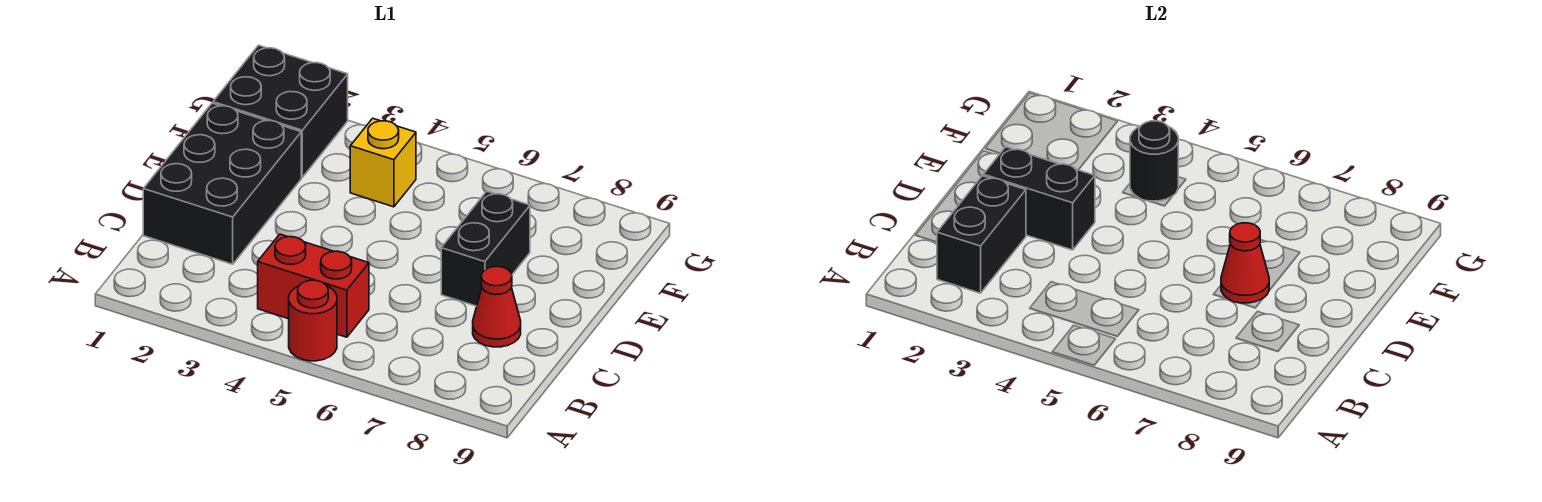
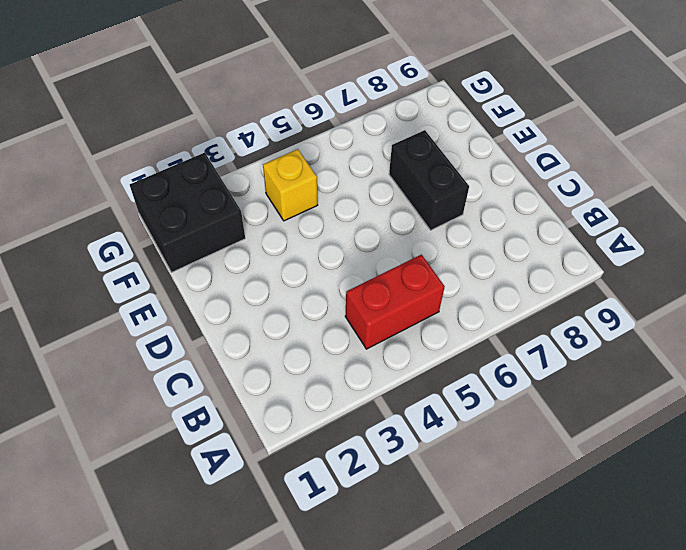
none -> red 1x1 round brick [289,280,337,361]
none -> black 2x3 brick [143,103,301,264]

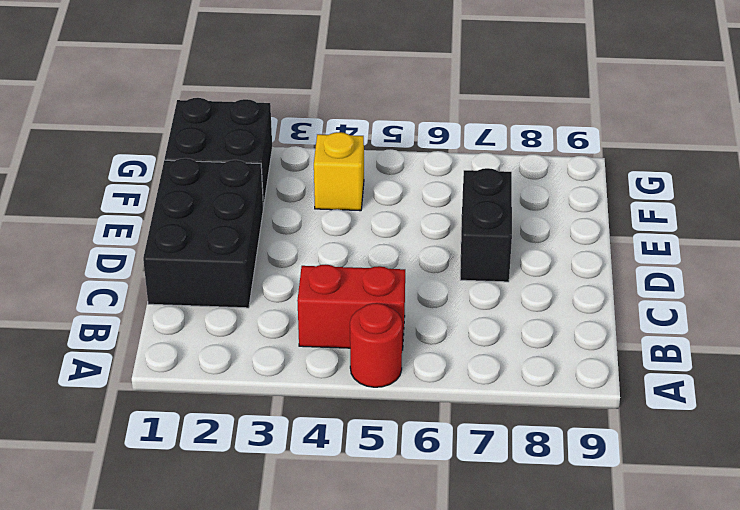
none -> red 1x1 cone [473,266,521,347]
none -> black 1x2 brick [937,176,1026,293]

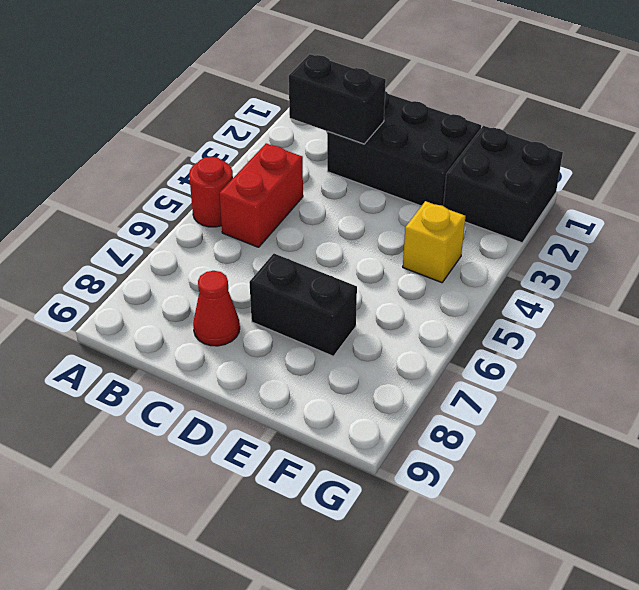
none -> black 1x2 brick [983,147,1095,250]
none -> red 1x1 cone [1221,223,1269,303]

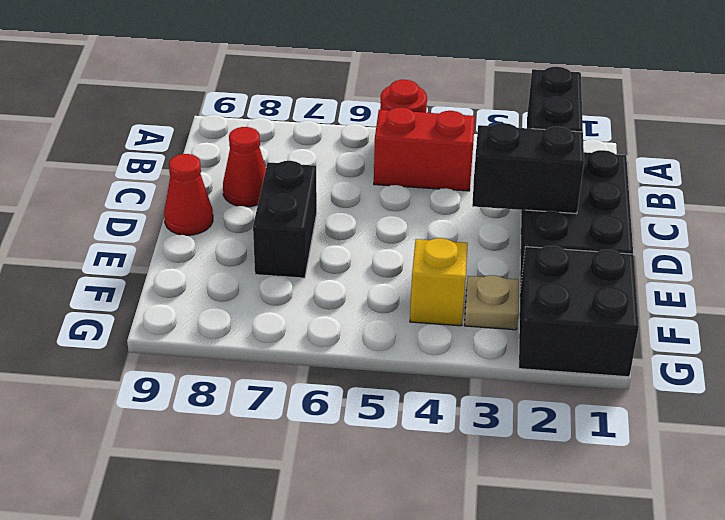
red 1x1 cone [164,154,213,235] -> red 1x1 cone moved to [1221,223,1269,303]
tan 1x1 plate [464,275,519,330] -> none
none -> black 1x1 round brick [1130,121,1178,201]

